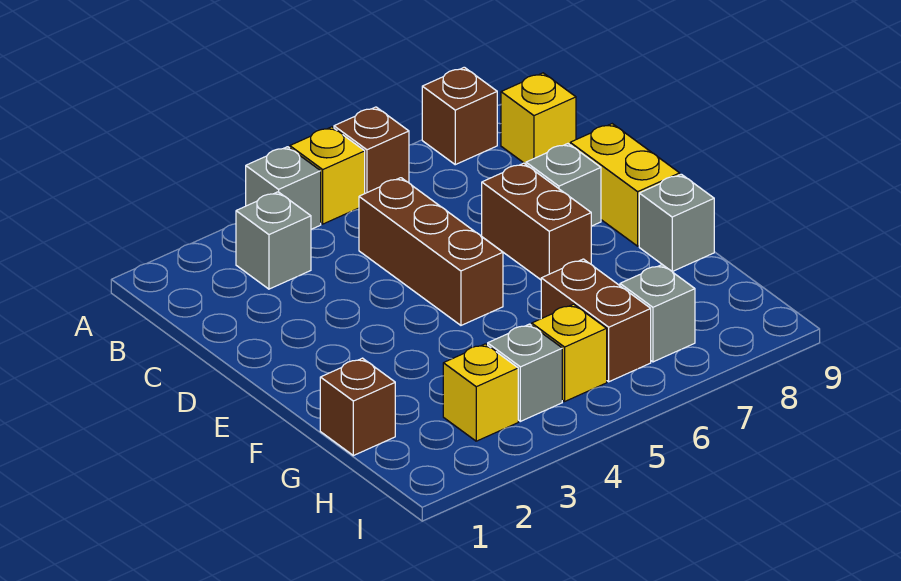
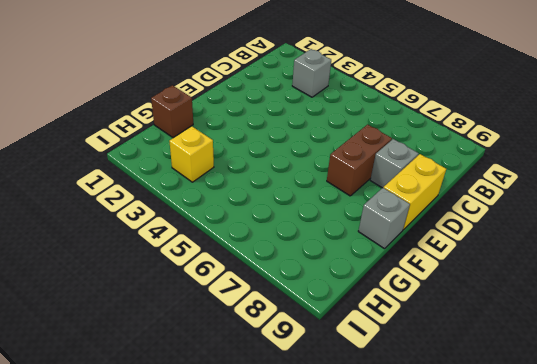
none -> grey 1x1 brick [246,147,321,229]
none -> yellow 1x1 brick [290,127,365,224]
none -> brown 1x1 brick [334,107,409,193]

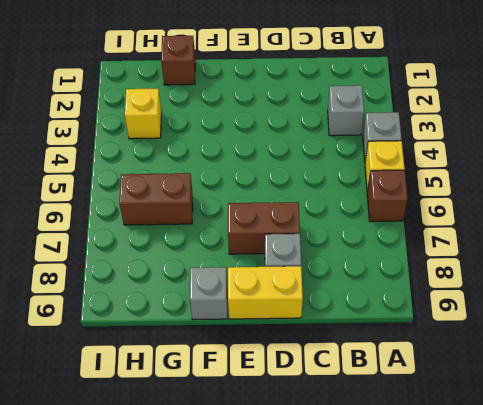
none -> brown 1x1 brick [422,67,497,165]
none -> yellow 1x1 brick [501,73,576,164]
none -> brown 1x3 brick [359,178,503,325]

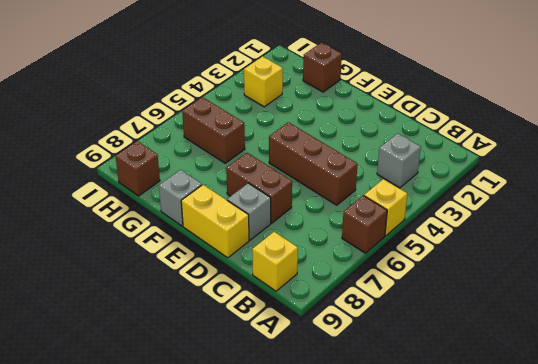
brown 1x1 brick [116,141,160,196] -> brown 1x1 brick moved to [422,67,497,165]
none -> grey 1x1 brick [246,147,321,229]
none -> grey 1x1 brick [488,324,562,421]
none -> yellow 1x1 brick [532,304,607,401]

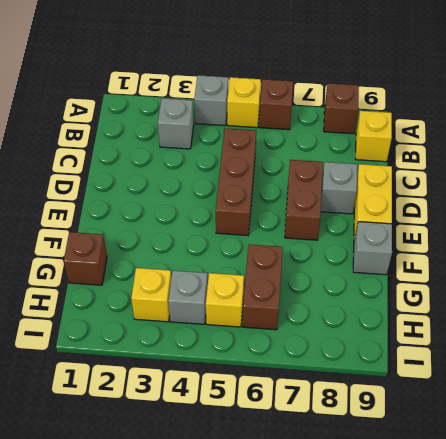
none -> grey 1x1 brick [620,265,695,362]

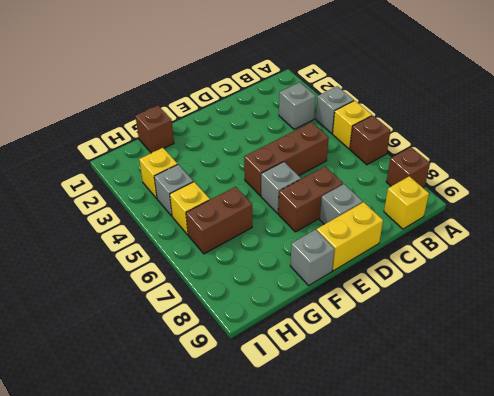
grey 1x1 brick [261,162,301,213] -> grey 1x1 brick moved to [620,265,695,362]

